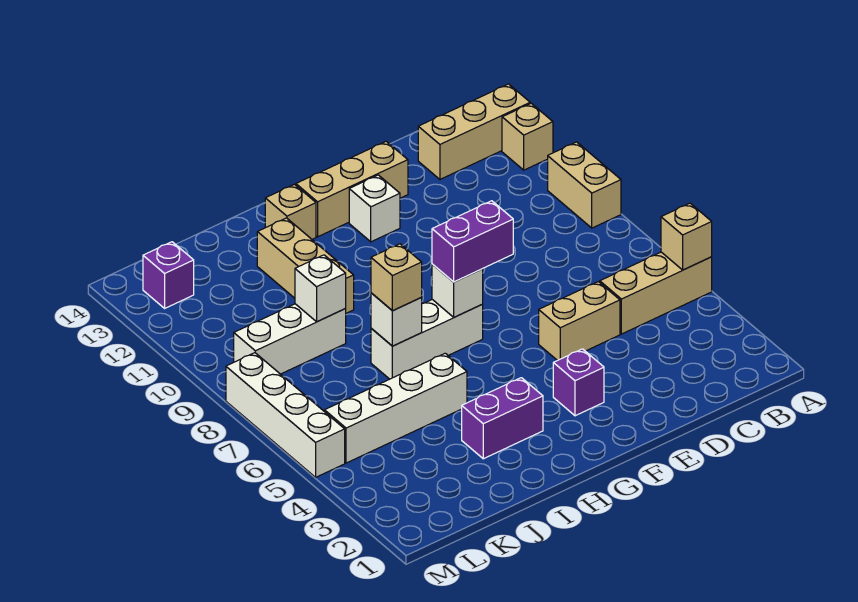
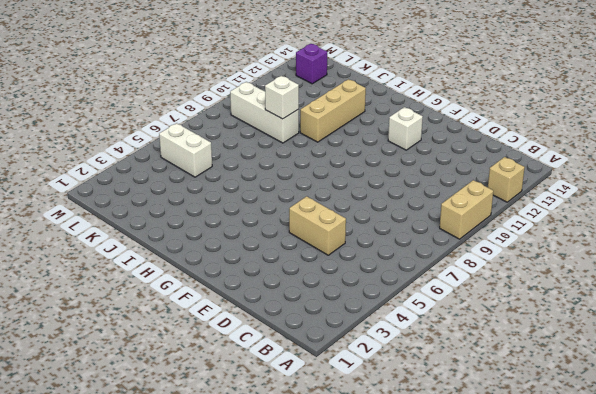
white 1x2 brick [159,123,212,177] -> white 1x4 brick [325,353,467,463]
none -> tan 1x3 brick [600,252,712,334]
none -> tan 1x3 brick [418,84,530,179]
none -> tan 1x3 brick [296,141,408,237]

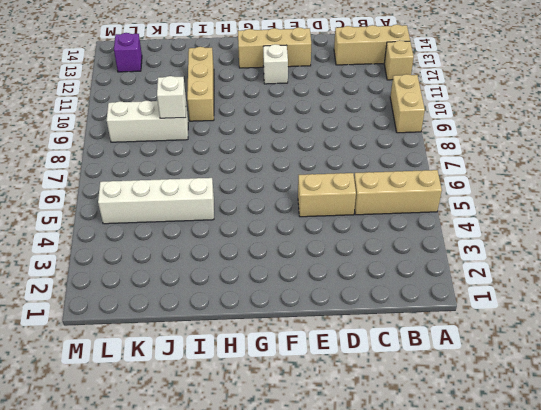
none -> purple 1x1 brick [553,349,604,416]
none -> white 1x3 brick [371,300,483,379]
none -> purple 1x2 brick [462,378,543,459]

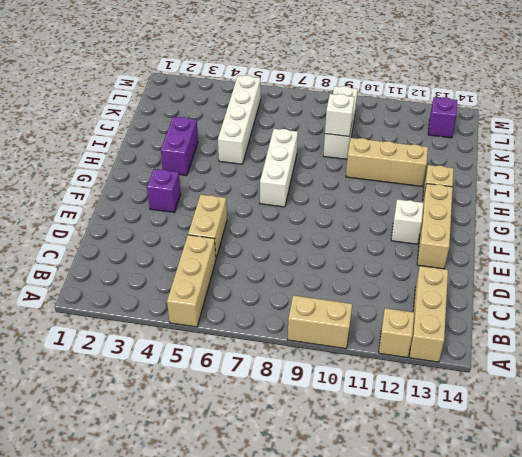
none -> white 1x4 brick [226,353,345,477]
none -> tan 1x1 brick [661,203,712,270]
none -> white 1x1 brick [432,264,483,317]

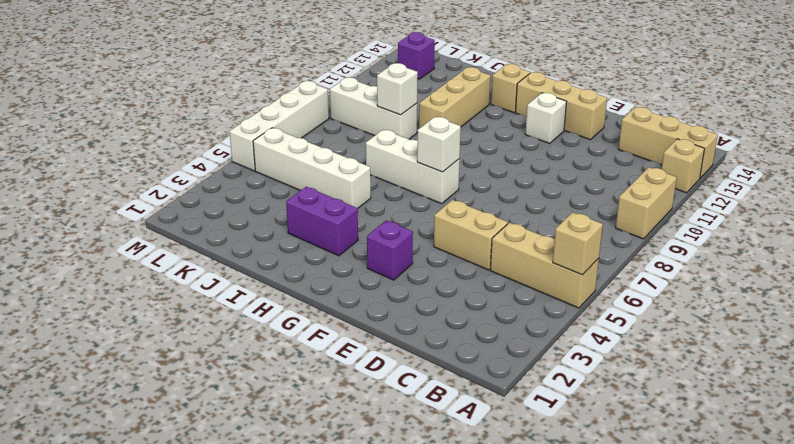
none -> white 1x1 brick [371,293,422,346]
none -> purple 1x2 brick [432,201,513,282]
none -> tan 1x1 brick [371,244,422,311]

